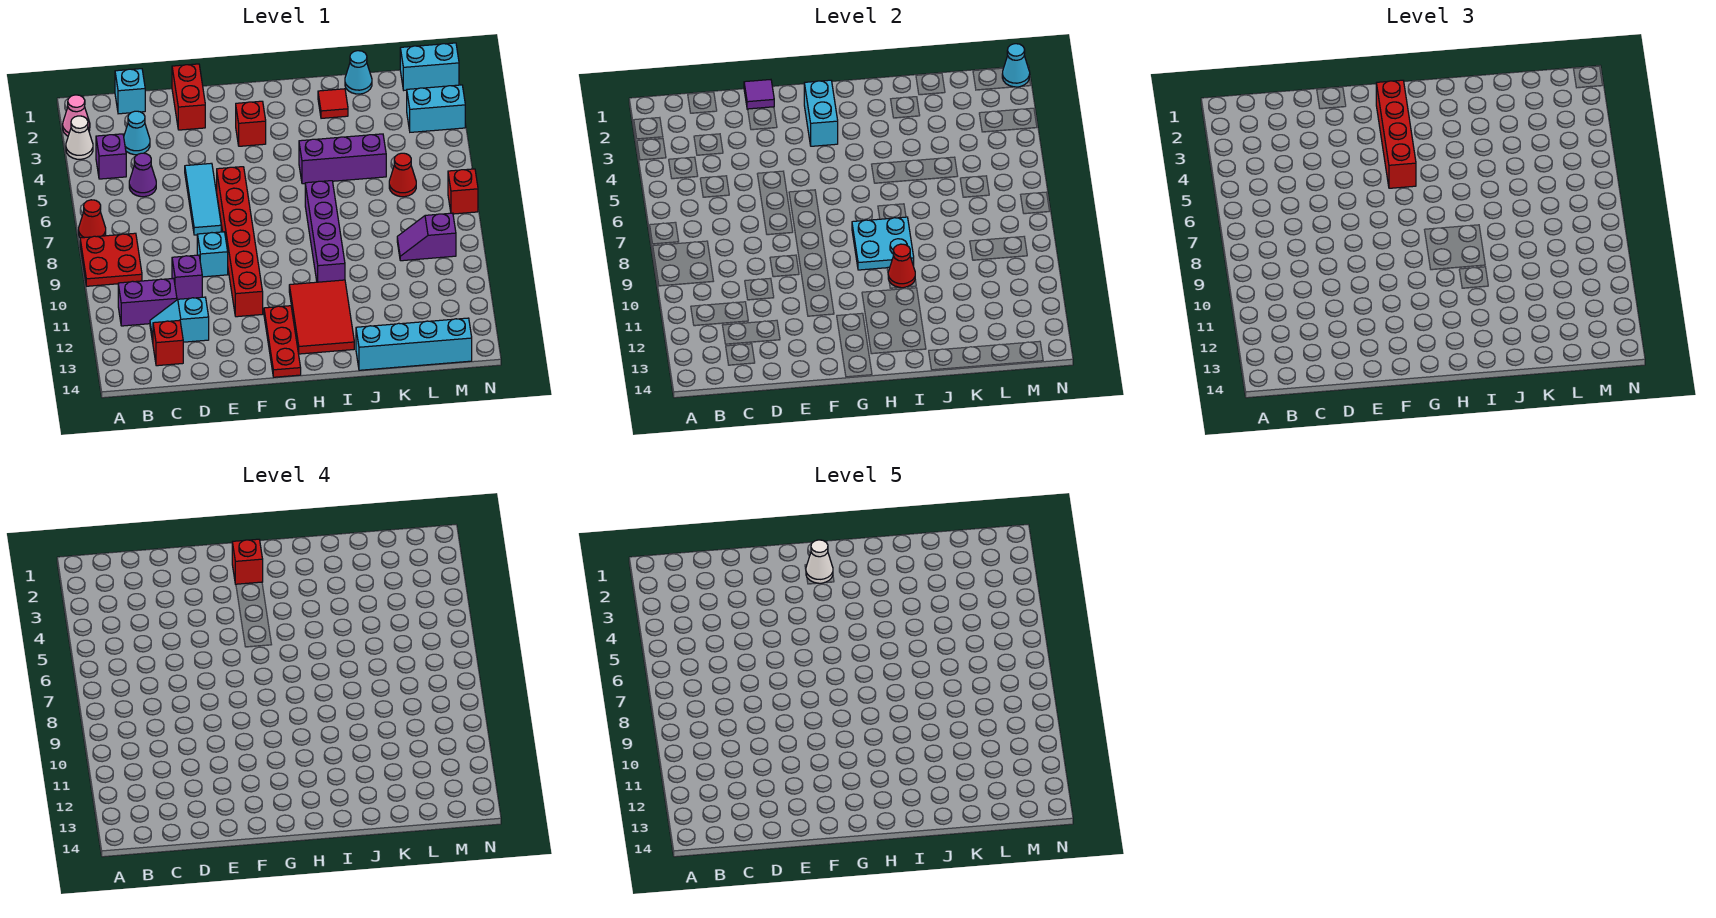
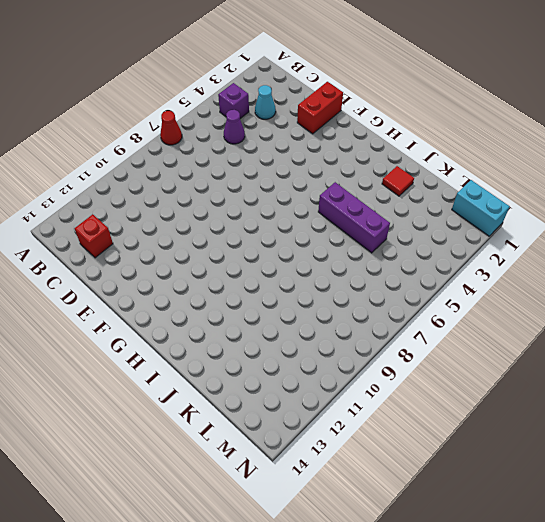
none -> pink 1x1 cone [63,95,90,136]
none -> white 1x1 cone [66,116,93,159]
none -> red 2x2 plate [80,233,142,286]
none -> purple 1x2 brick [118,278,177,326]

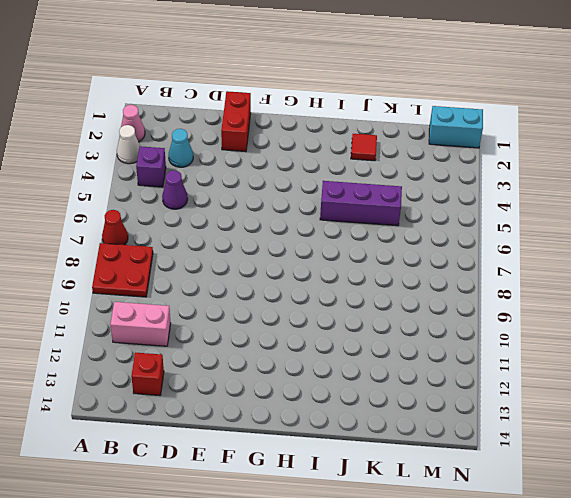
pink 1x2 brick [110,302,171,346] -> purple 1x2 brick [118,278,177,326]
none -> cyan 1x1 brick [115,69,145,114]
none -> cyan 1x2 slope [150,297,209,342]
none -> purple 1x1 brick [172,255,202,300]
none -> cyan 1x3 tile [185,163,221,235]

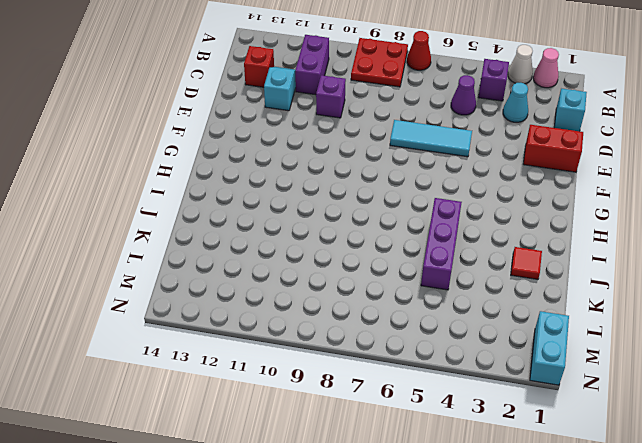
none -> cyan 1x1 brick [197,232,228,277]
none -> red 1x6 brick [217,167,263,317]
none -> red 1x1 brick [236,101,266,146]
none -> red 1x3 plate [264,306,301,377]

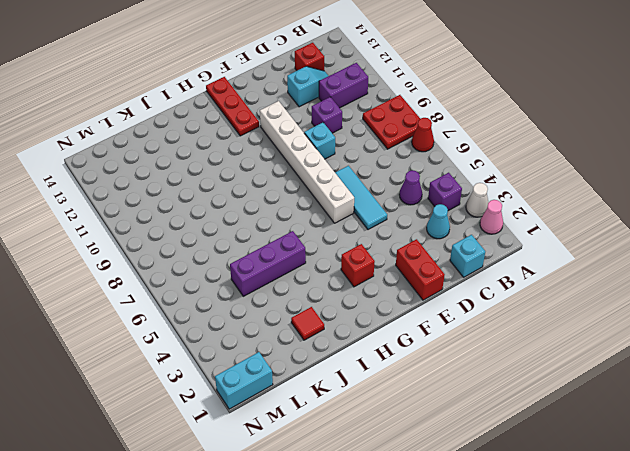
white 1x6 brick [260,101,354,223] -> red 1x6 brick [217,167,263,317]
none -> red 2x3 tile [289,280,354,354]
none -> purple 1x4 brick [305,181,345,282]
none -> cyan 1x4 brick [356,318,472,370]
none -> cyan 1x1 cone [345,51,372,94]

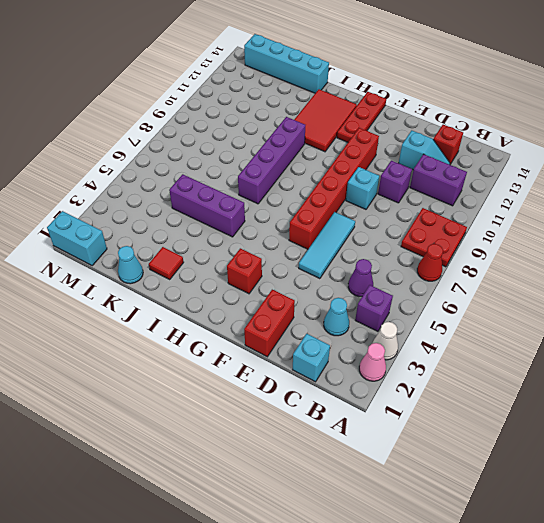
none -> red 1x1 cone [389,153,416,197]
none -> purple 1x2 slope [397,213,456,261]
none -> cyan 1x2 brick [407,85,465,132]
none -> red 1x1 brick [448,169,478,214]

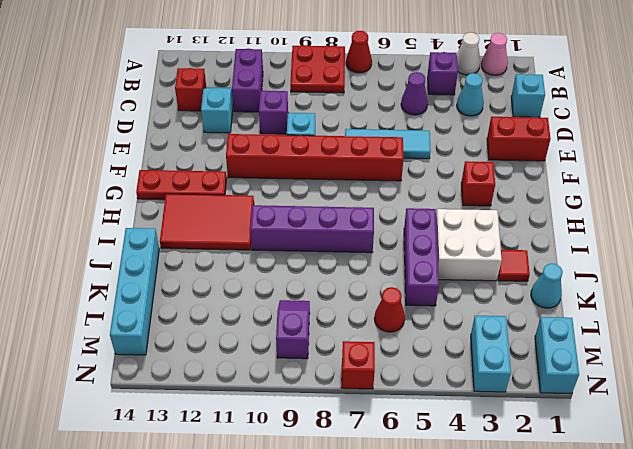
white 2x2 brick [436,209,502,281] -> none
none -> purple 1x1 tile [744,80,774,109]
none -> cyan 1x2 brick [804,80,838,146]
none -> cyan 2x2 plate [852,217,914,270]
none -> red 1x1 cone [888,244,915,288]

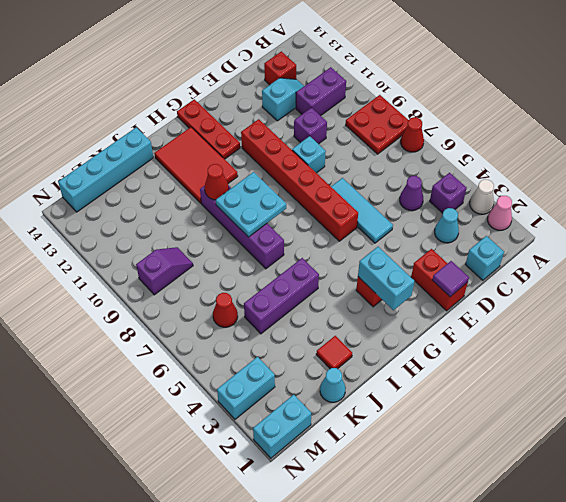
none -> red 1x1 brick [448,169,478,214]
none -> cyan 1x1 cone [1002,44,1030,87]
none -> red 1x4 brick [1376,80,1416,188]
none -> red 1x1 brick [232,539,263,584]

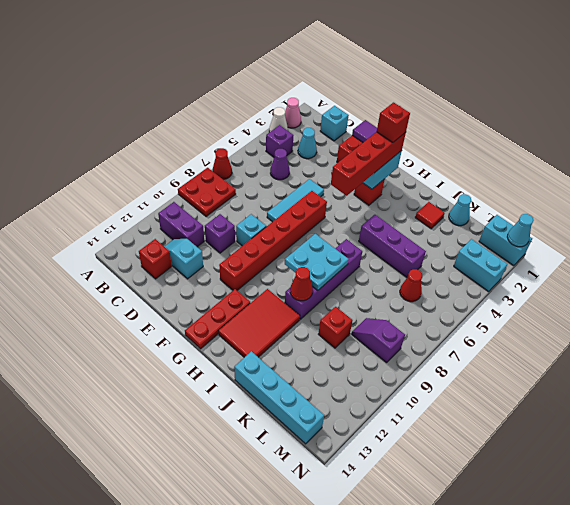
red 1x1 brick [318,307,353,348] -> red 1x1 brick moved to [448,169,478,214]
none -> white 1x1 cone [806,540,833,583]

